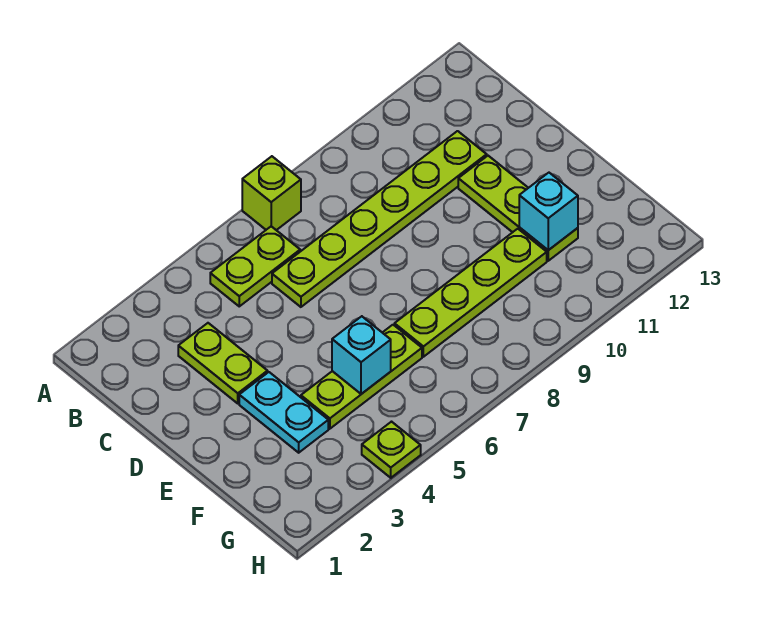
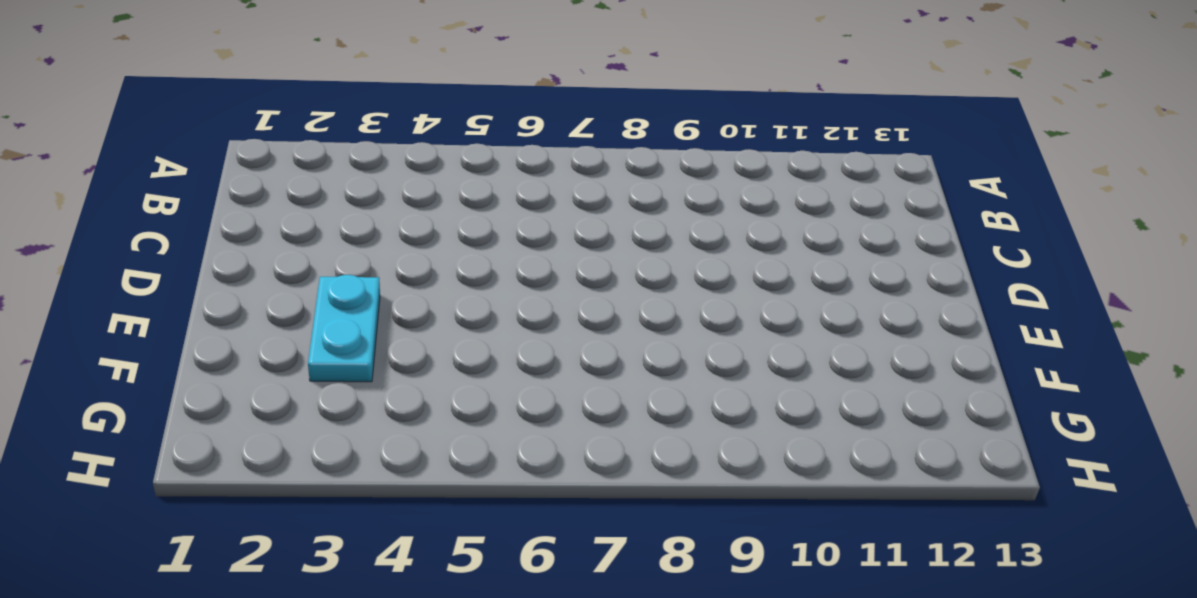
none -> lime 1x1 brick [242,156,301,230]
none -> lime 1x2 plate [210,226,300,306]

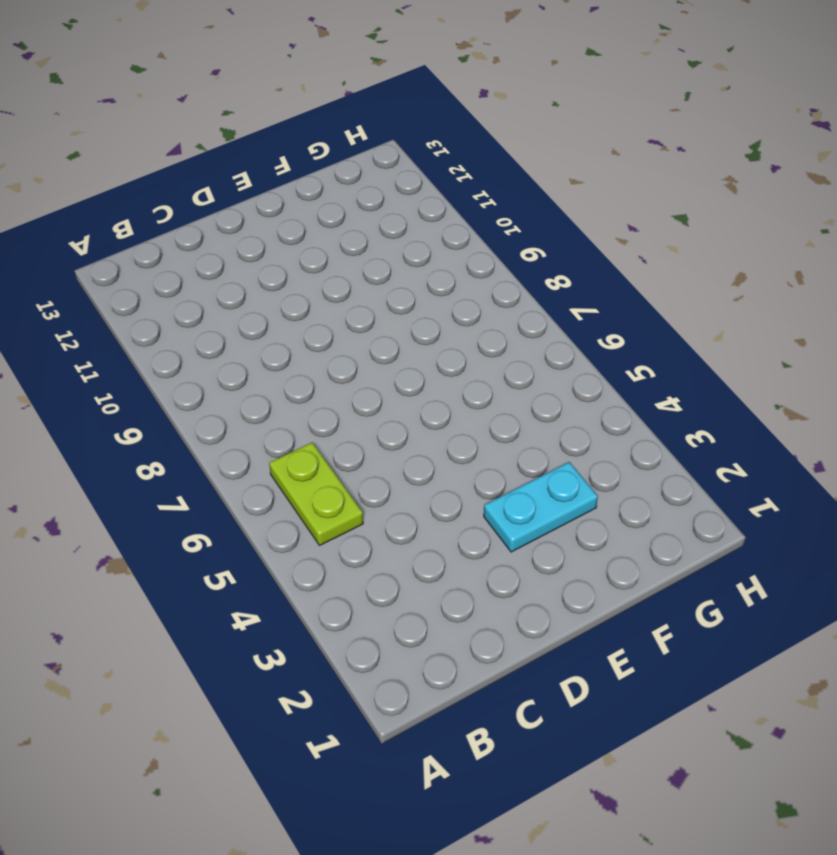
none -> lime 1x1 brick [242,156,301,230]
none -> lime 1x2 plate [178,323,268,403]

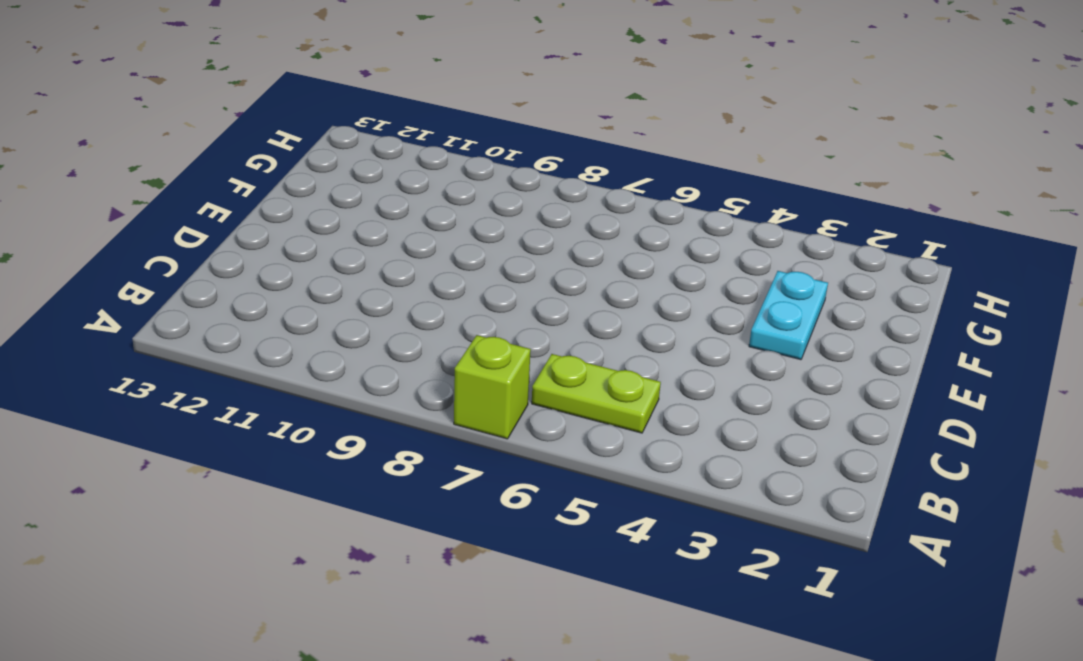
none -> lime 1x2 plate [178,323,268,403]
none -> lime 1x6 plate [272,131,487,307]

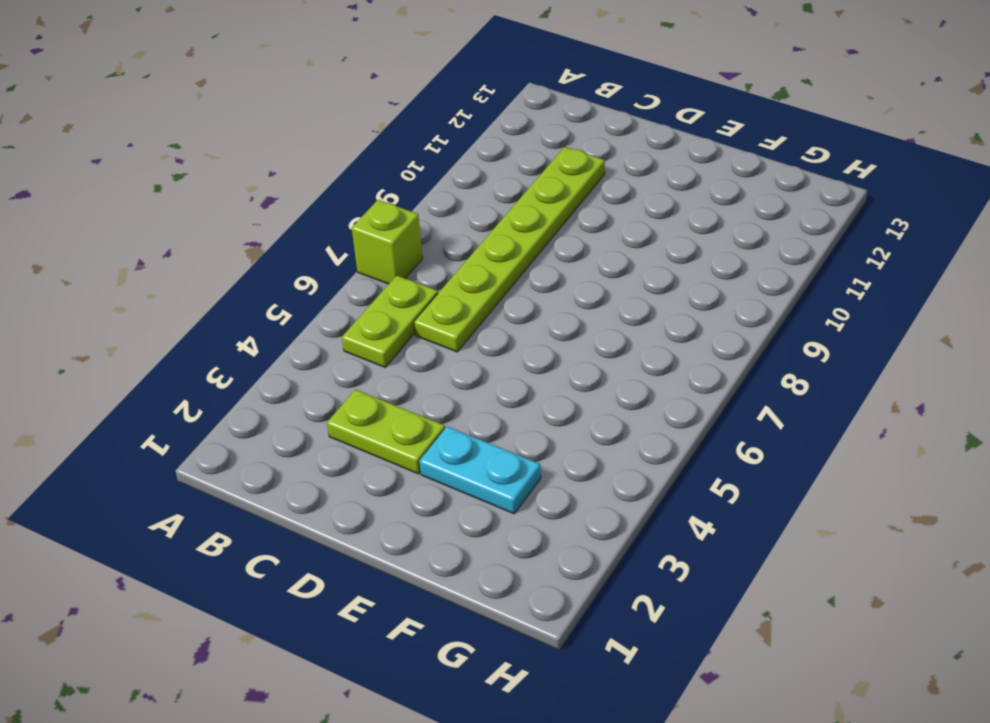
none -> lime 1x3 plate [458,156,578,261]
none -> lime 1x3 plate [301,325,422,429]

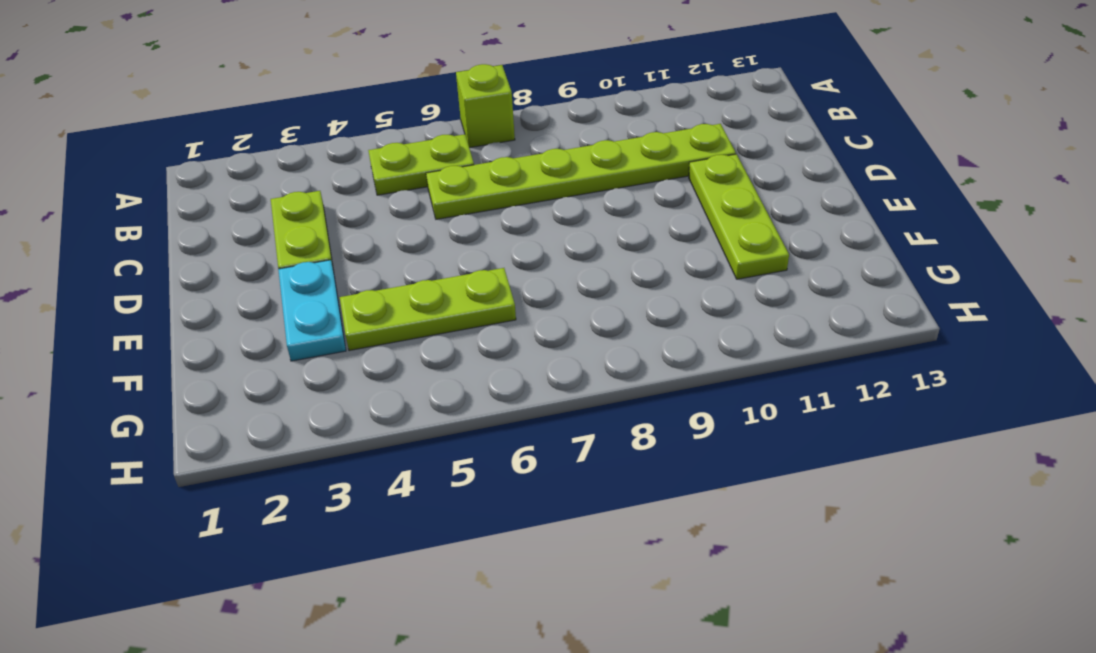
none -> lime 1x4 plate [394,229,547,357]
none -> lime 1x1 plate [362,422,421,478]

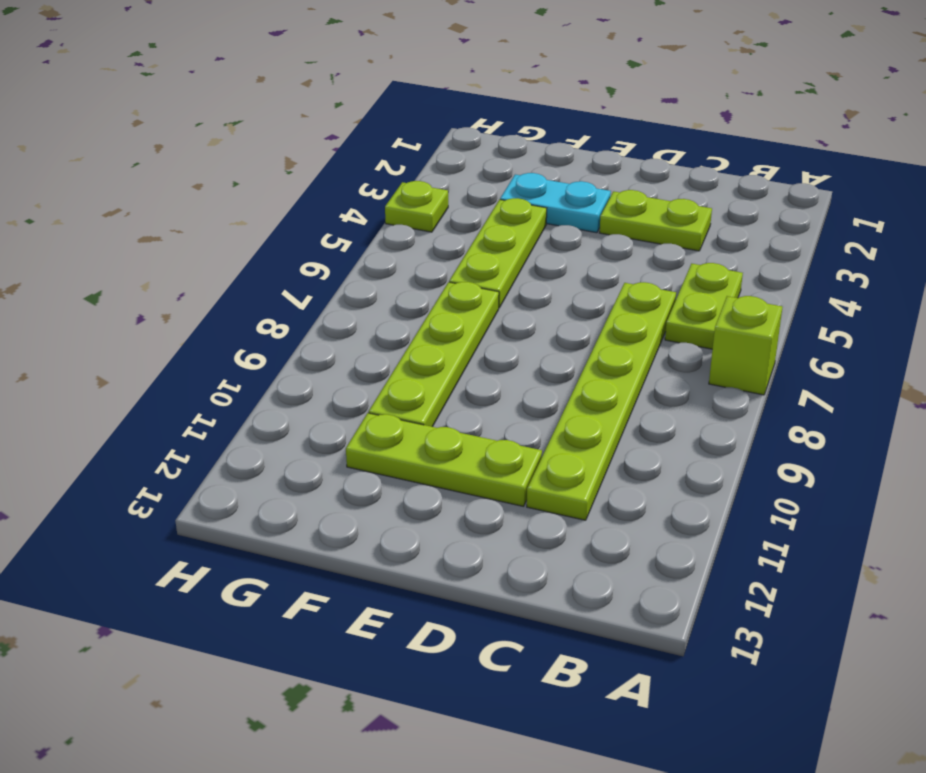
none -> cyan 1x1 brick [332,316,391,394]
none -> cyan 1x1 brick [519,173,578,250]

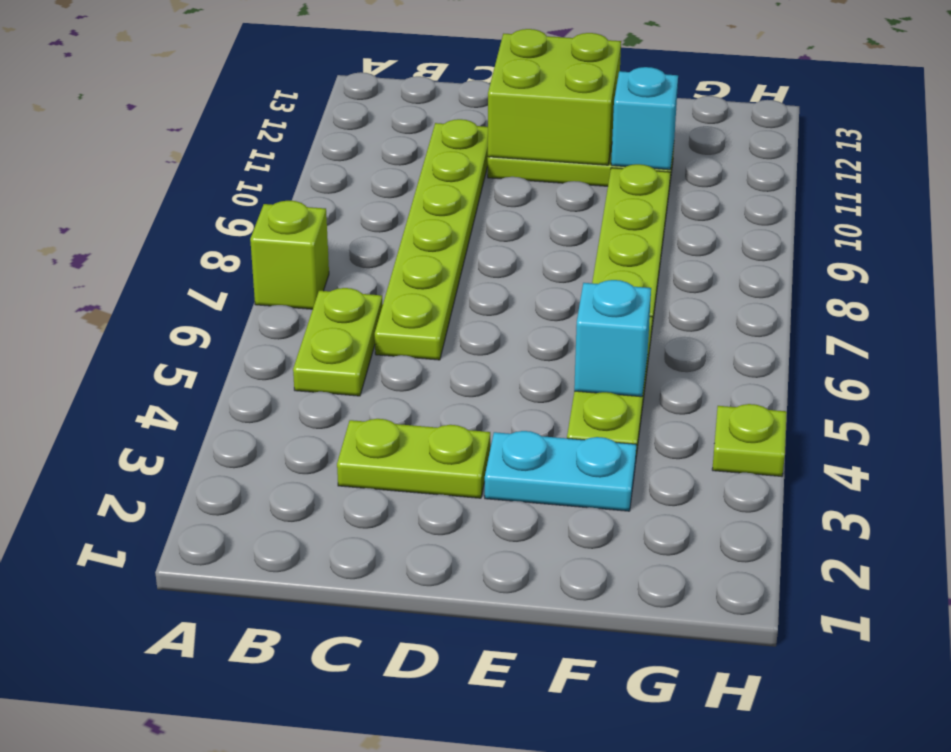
lime 2x2 brick [488,29,621,165] -> none

